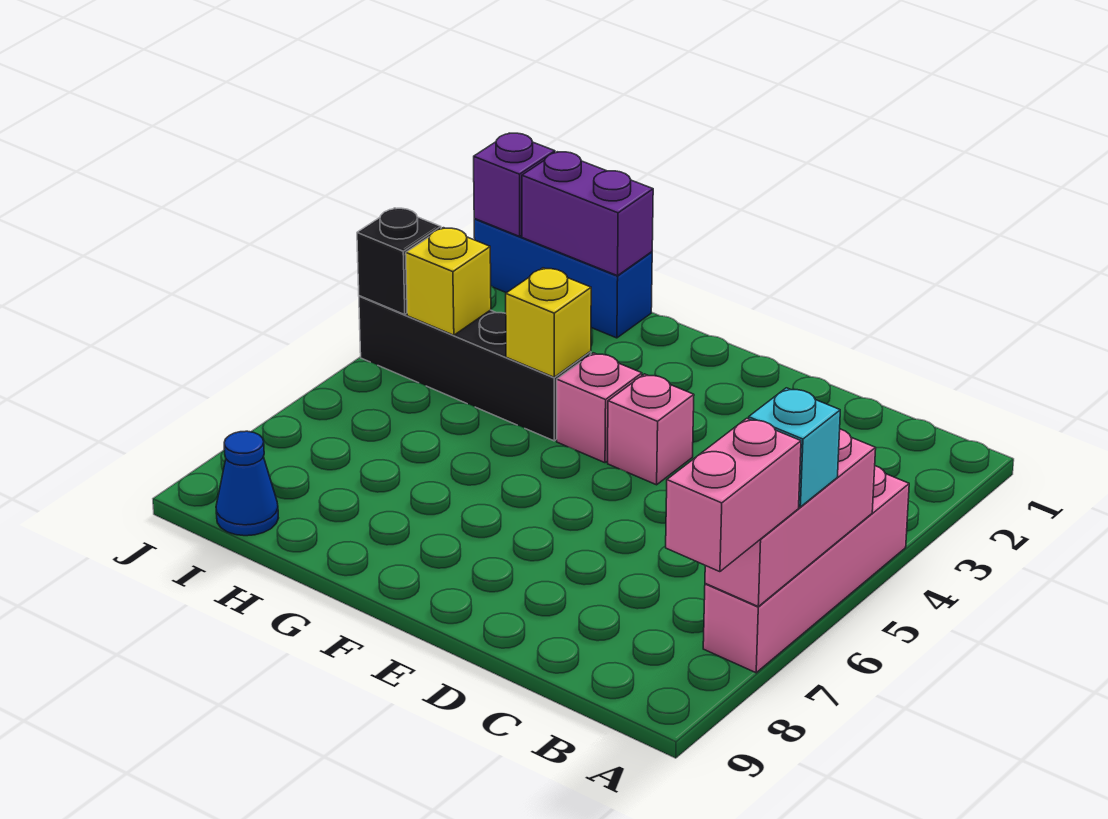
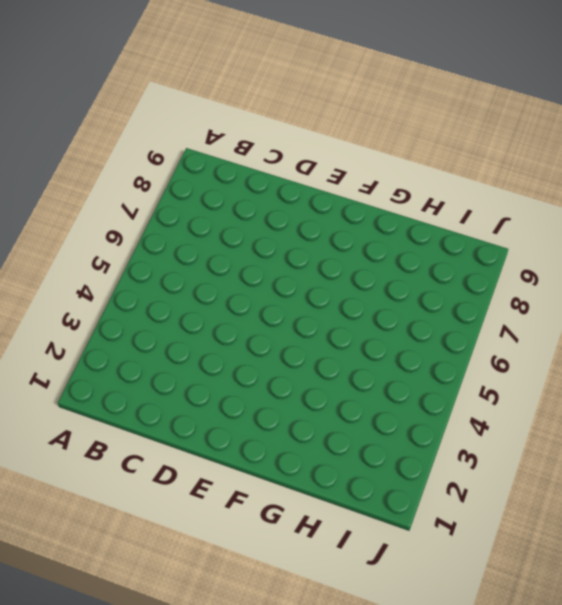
none -> pink 1x4 brick [703,466,909,673]
none -> pink 1x1 brick [608,374,694,485]
none -> pink 1x1 brick [557,353,642,463]

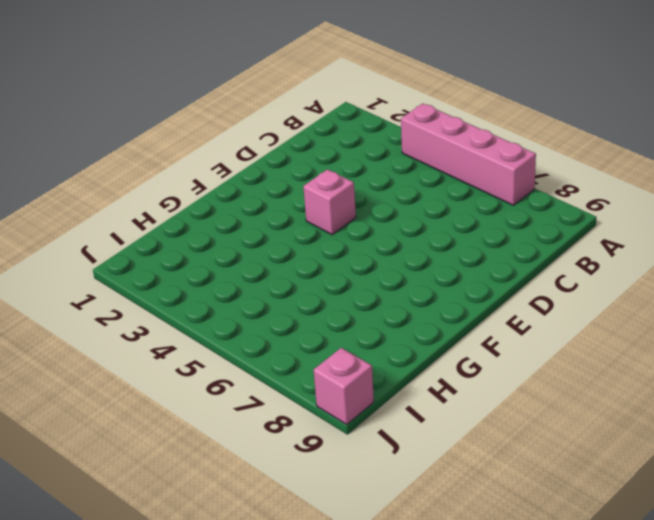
pink 1x1 brick [314,348,374,424] -> pink 1x1 brick moved to [557,353,642,463]
none -> black 1x4 brick [359,296,591,441]
none -> blue 1x3 brick [474,219,652,338]
none -> blue 1x1 cone [216,431,278,536]

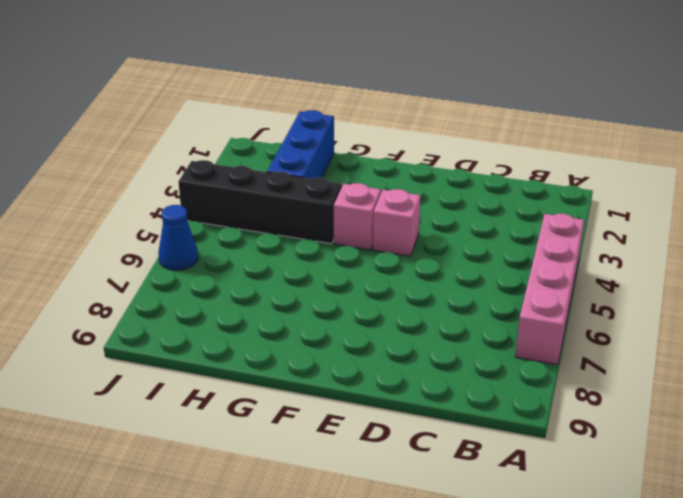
blue 1x3 brick [267,110,334,179] -> blue 1x3 brick turned to [474,219,652,338]
blue 1x1 cone [158,205,198,270] -> blue 1x1 cone moved to [216,431,278,536]
none -> pink 1x3 brick [705,429,876,606]
none -> yellow 1x1 brick [506,268,591,377]
none -> purple 1x2 brick [522,152,653,276]

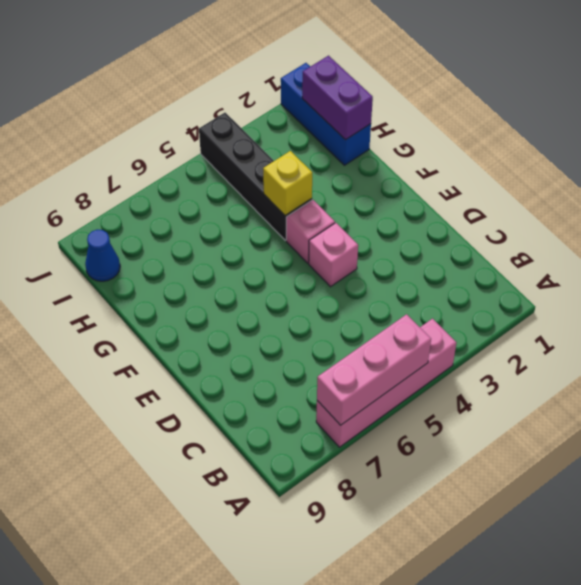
none -> yellow 1x1 brick [406,228,491,335]
none -> purple 1x1 brick [474,133,555,236]
none -> black 1x1 brick [357,208,441,315]

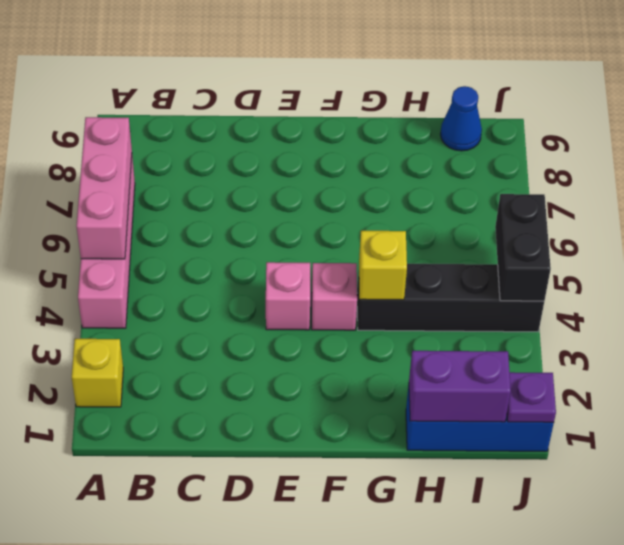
yellow 1x1 brick [72,339,123,407] -> yellow 1x1 brick moved to [406,228,491,335]
purple 1x1 plate [507,372,556,422] -> purple 1x1 brick [474,133,555,236]
black 1x2 brick [495,194,551,301] -> black 1x1 brick [357,208,441,315]
none -> cyan 1x1 brick [749,388,840,507]
none -> pink 1x2 brick [666,418,801,572]

